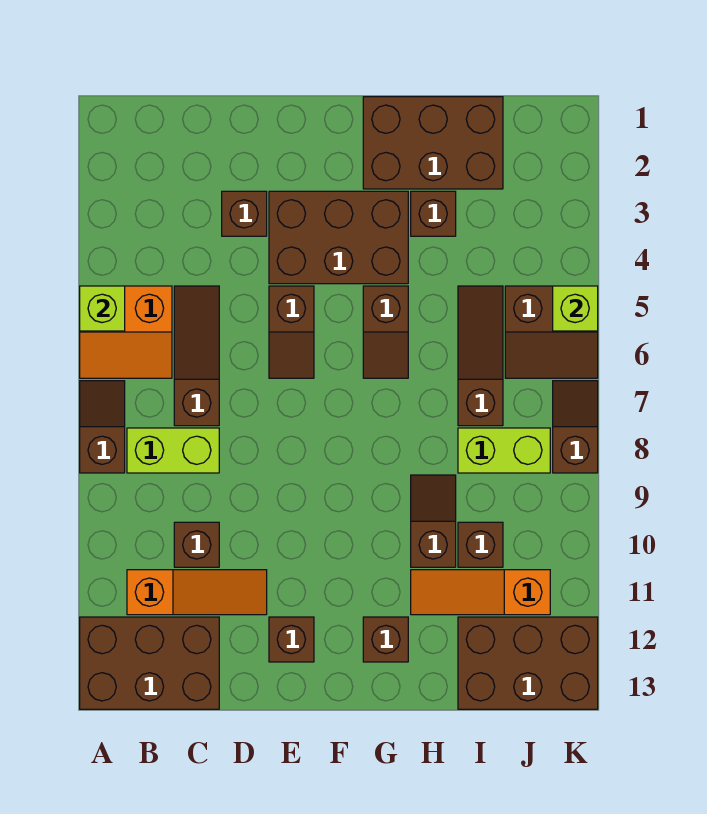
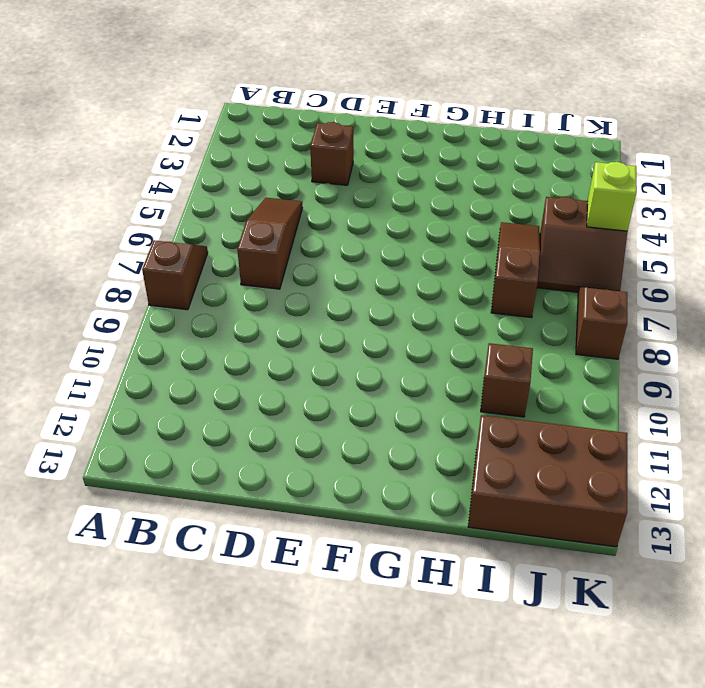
none -> orange 2x2 slope [80,286,172,378]
none -> brown 2x3 brick [80,617,219,709]
none -> lime 1x2 brick [127,428,219,473]

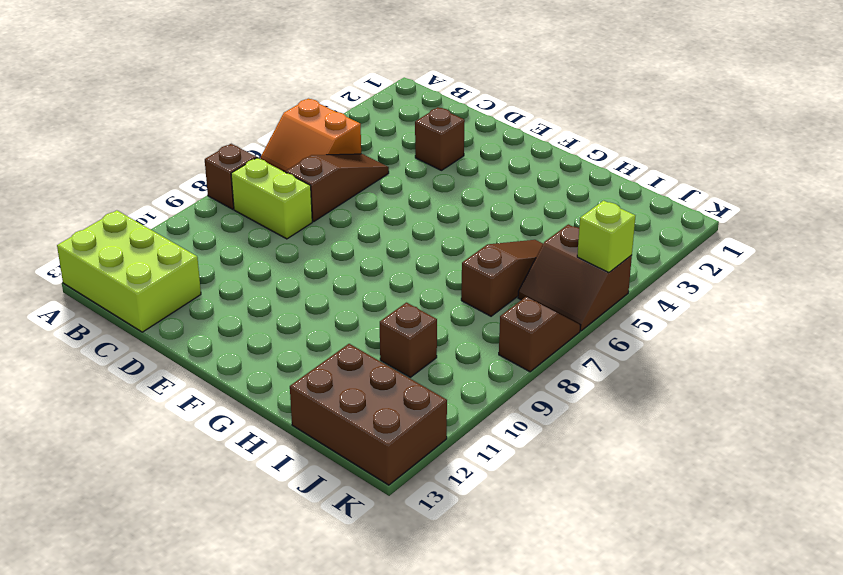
lime 2x3 brick [57,210,201,332] -> brown 2x3 brick [80,617,219,709]
none -> orange 1x3 slope [127,570,267,615]
none -> brown 1x1 brick [174,522,219,567]
none -> brown 2x3 brick [269,191,408,284]

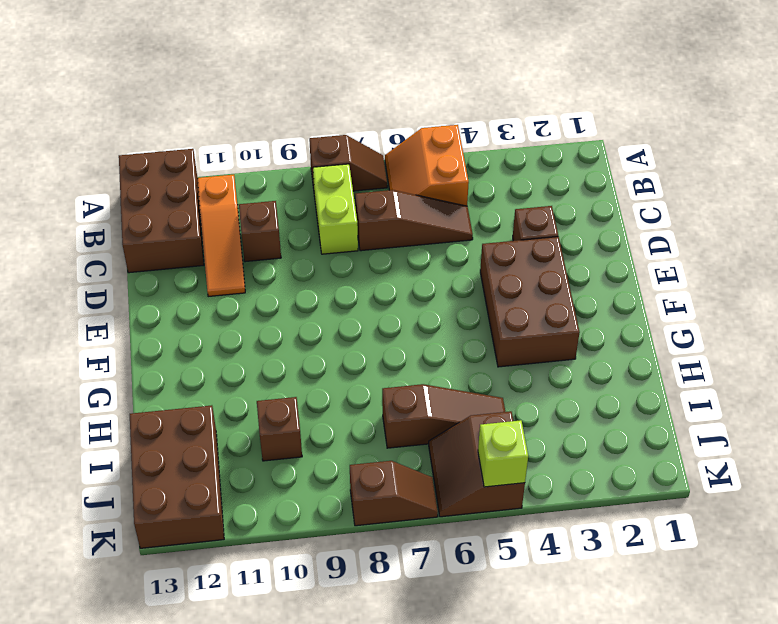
none -> brown 1x2 slope [269,286,314,378]
none -> brown 1x1 brick [269,617,314,662]
none -> brown 2x3 brick [363,97,503,189]

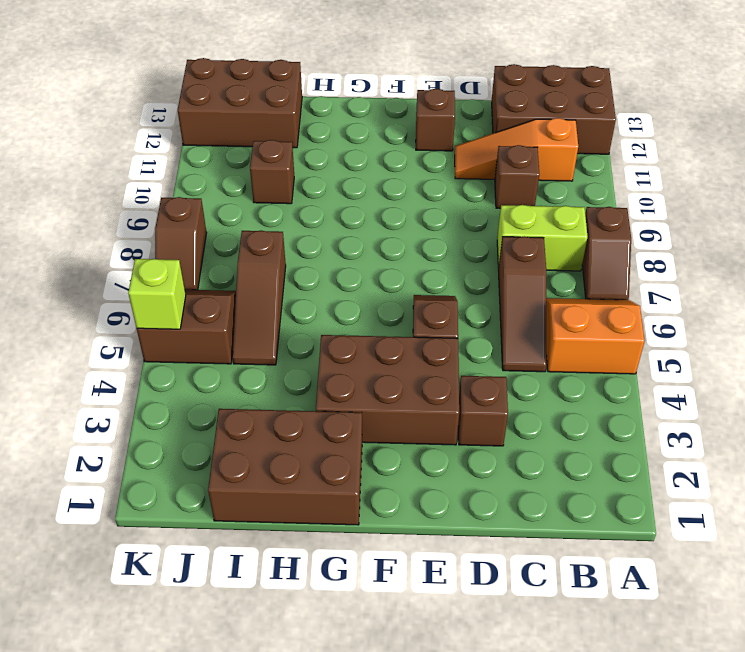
none -> brown 1x2 slope [363,286,408,378]
none -> brown 1x1 brick [363,617,408,662]
none -> brown 1x1 brick [411,191,456,236]

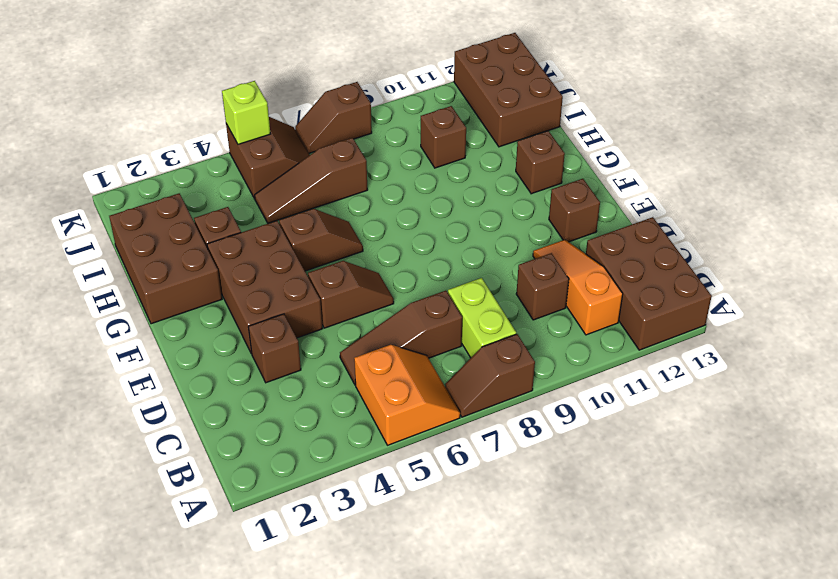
none -> brown 1x2 slope [411,475,456,567]
none -> orange 1x3 slope [411,570,550,615]
none -> lime 1x2 brick [458,428,550,473]

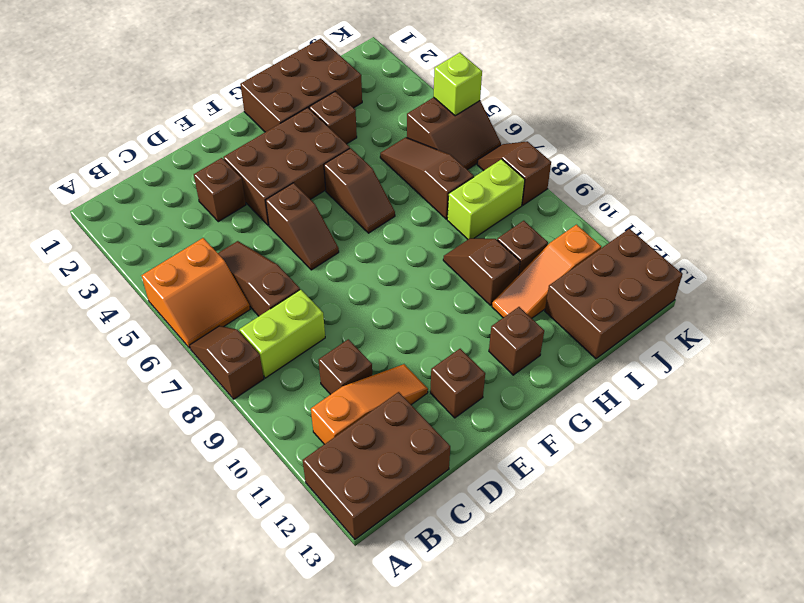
none -> lime 1x1 brick [80,286,125,331]

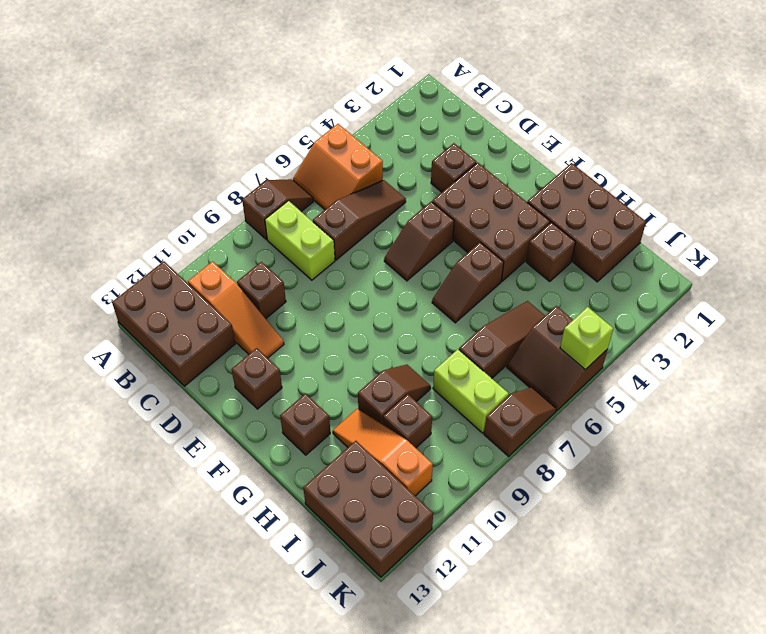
none -> lime 1x1 brick [80,286,125,331]

